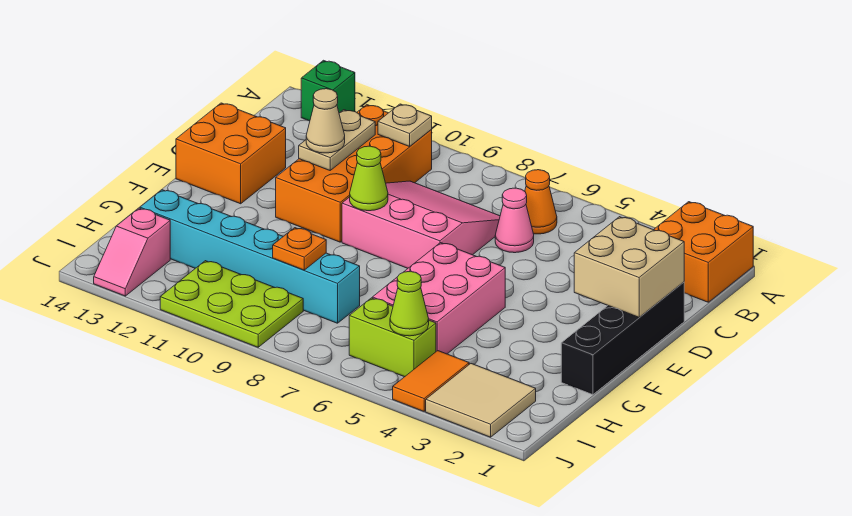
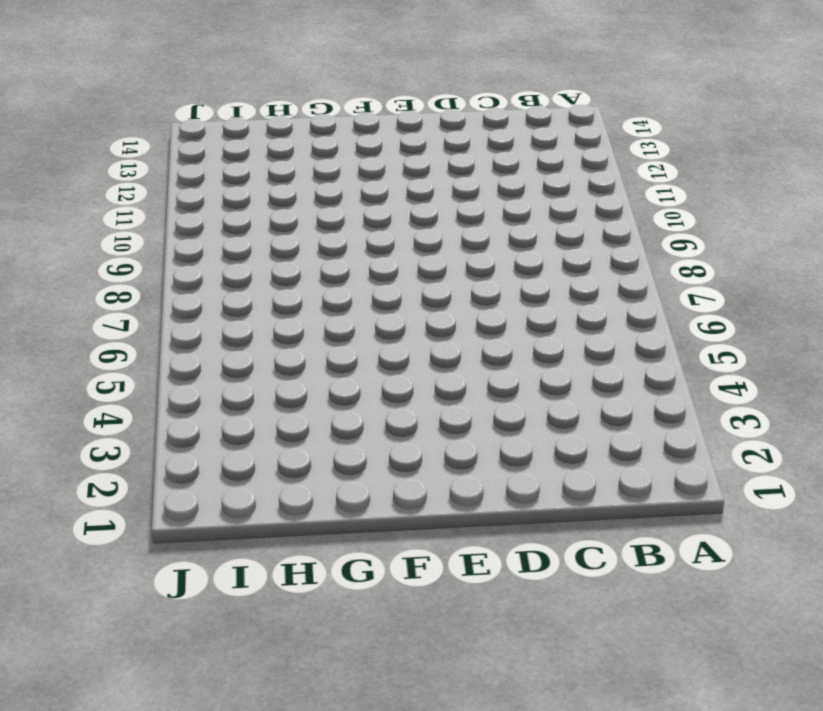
none -> orange 2x2 brick [654,202,753,302]
none -> green 1x1 brick [301,60,355,121]
none -> orange 1x1 cone [525,170,557,234]

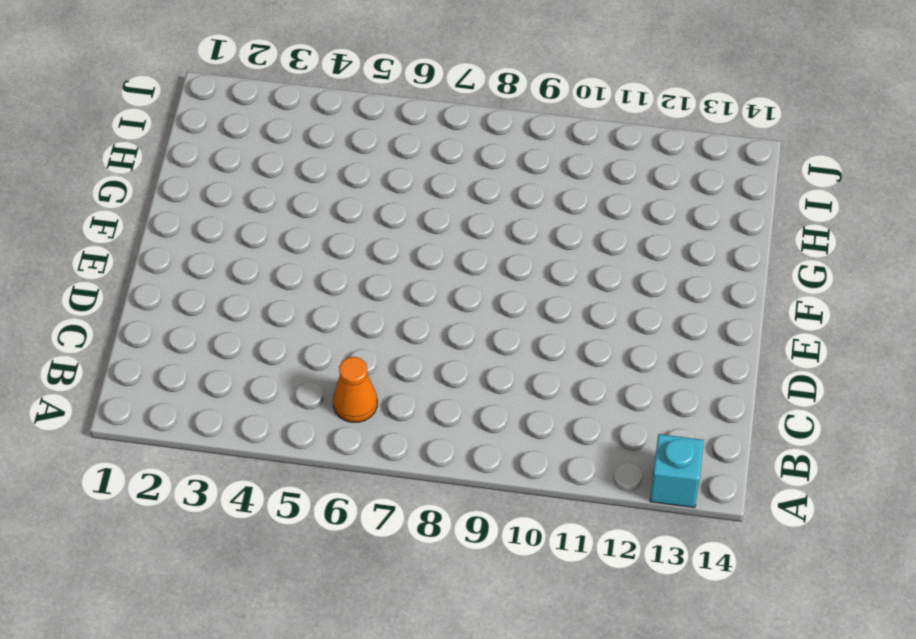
cyan 1x1 brick [650,434,704,508] -> green 1x1 brick [301,60,355,121]
none -> orange 2x2 brick [654,202,753,302]
none -> orange 2x4 brick [276,105,432,242]
none -> pink 1x1 cone [495,188,534,253]

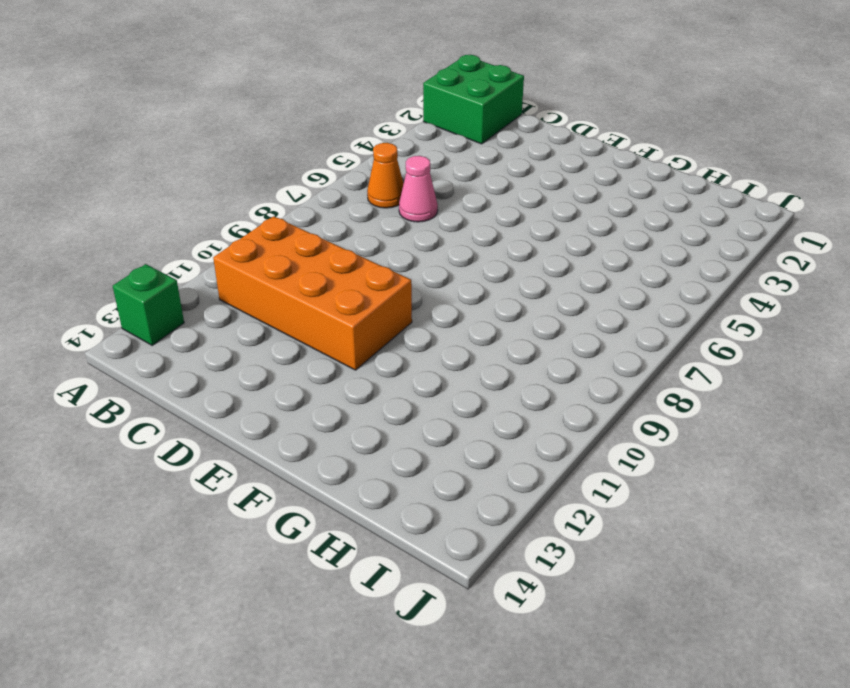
green 2x2 brick [423,55,524,144] -> orange 2x2 brick [654,202,753,302]
none -> pink 3x3 slope [342,181,500,268]
none -> black 1x4 brick [561,282,684,395]
none -> orange 2x2 brick [176,103,286,204]

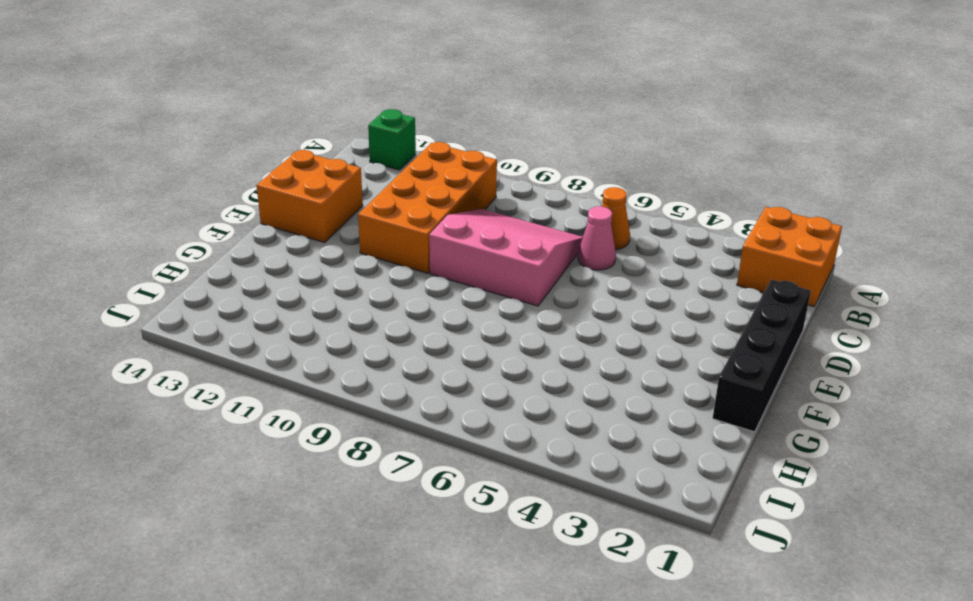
none -> pink 2x3 brick [372,243,505,354]
none -> cyan 1x6 brick [140,190,360,323]
none -> tan 2x2 tile [426,364,536,437]

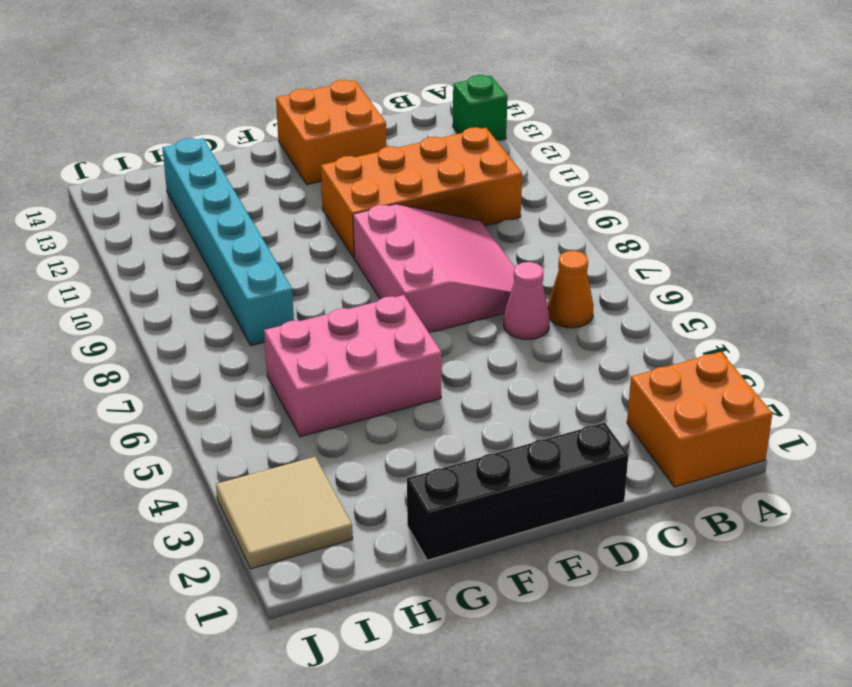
none -> orange 1x2 tile [393,351,469,411]
none -> lime 1x2 brick [349,298,436,377]
none -> lime 2x3 plate [160,261,303,347]

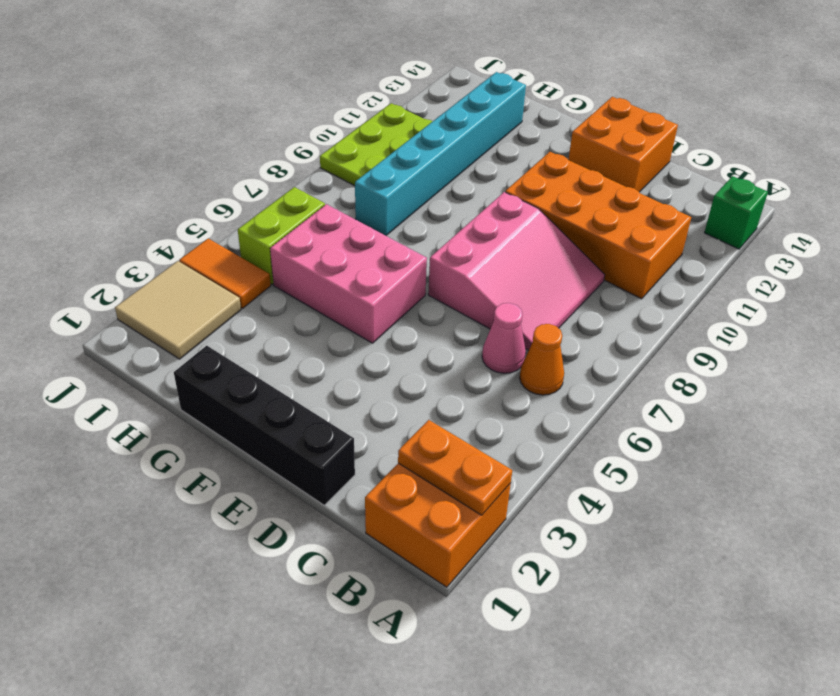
orange 1x2 plate [398,420,512,515] -> none
none -> pink 1x2 slope [94,208,170,296]
none -> tan 1x1 plate [378,104,432,147]
none -> tan 1x2 plate [299,110,375,170]

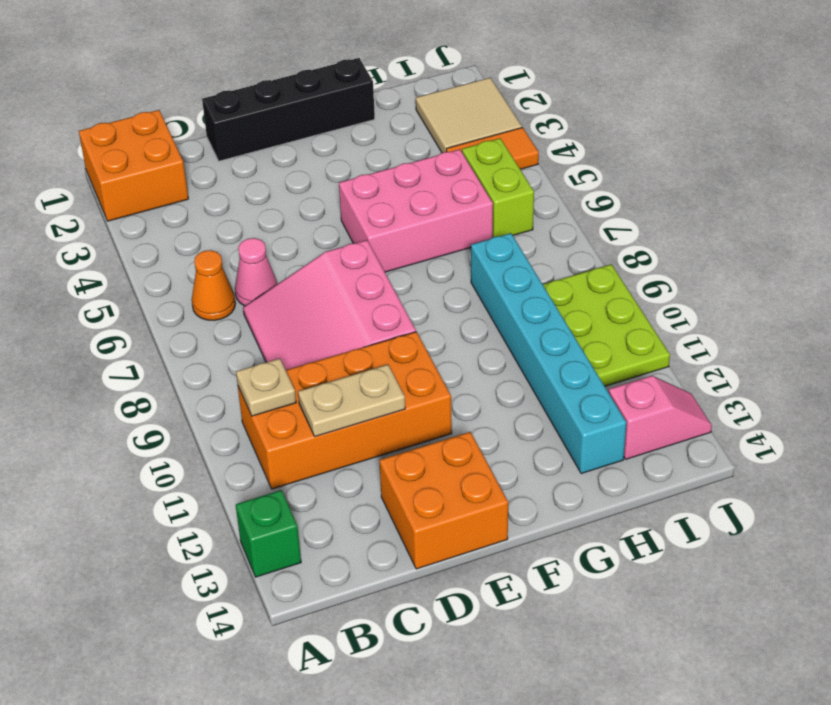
none -> tan 2x2 brick [574,217,684,317]
none -> lime 1x1 cone [350,146,388,211]
none -> orange 1x1 plate [273,228,326,270]

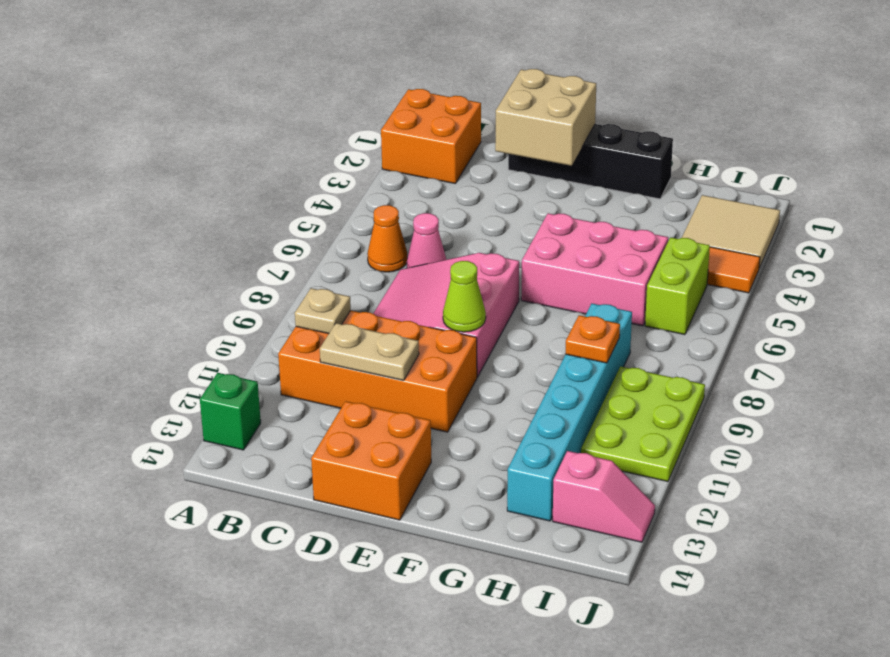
none -> lime 1x1 cone [390,271,429,336]
none -> tan 1x1 cone [306,89,345,153]

